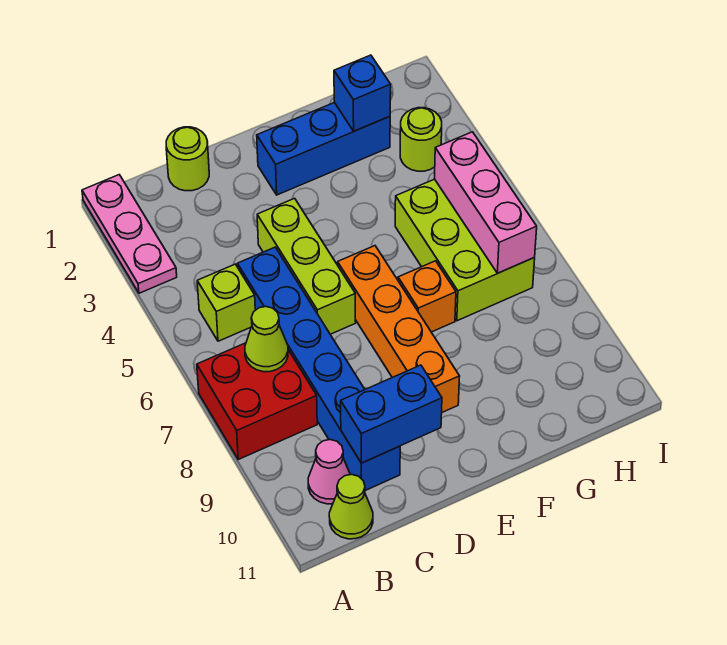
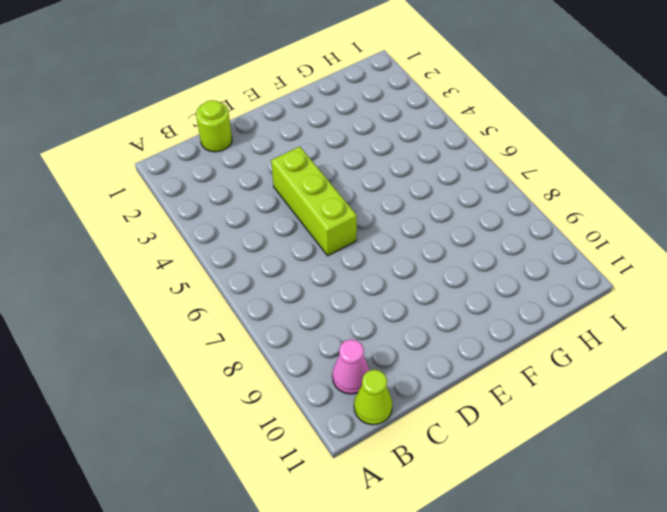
none -> pink 1x3 plate [82,175,177,293]
none -> red 2x2 brick [197,343,317,459]
none -> lime 1x1 brick [197,264,255,341]

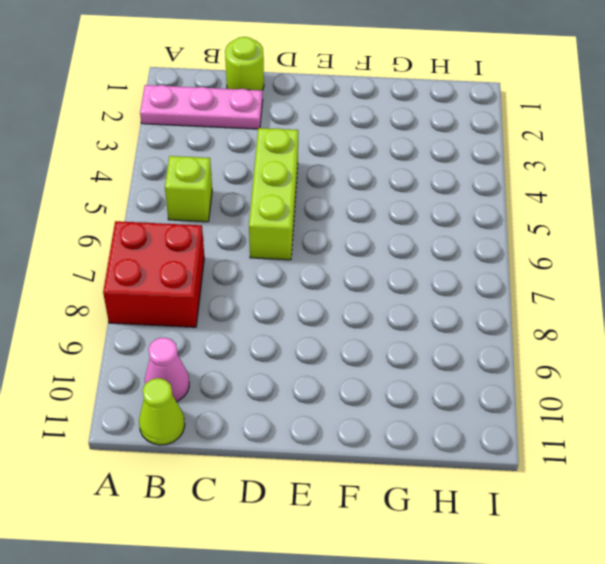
pink 1x3 plate [140,85,263,129] -> pink 1x3 plate turned to [82,175,177,293]
none -> blue 1x6 brick [237,247,400,491]
none -> blue 1x3 brick [257,103,390,195]
none -> orange 1x4 brick [338,246,460,412]

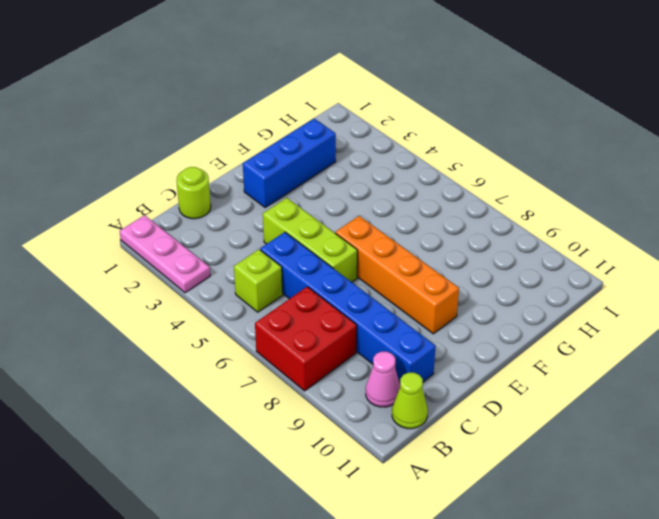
none -> orange 1x1 brick [398,261,456,332]
none -> lime 2x3 brick [395,179,535,321]
none -> lime 1x1 round brick [400,108,442,171]

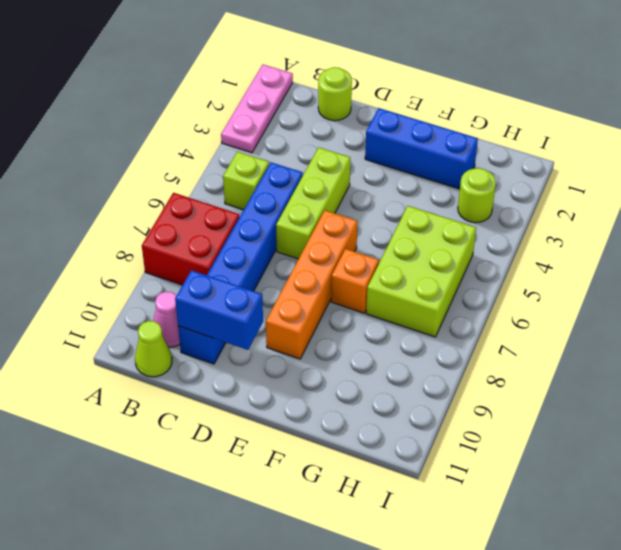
none -> lime 1x1 cone [245,307,288,372]
none -> blue 1x1 brick [334,55,391,131]
none -> pink 1x3 brick [435,132,537,273]

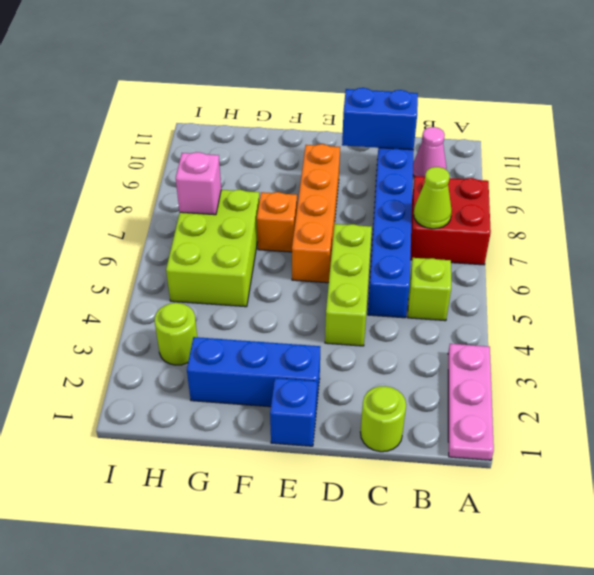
blue 1x1 brick [270,378,317,446] -> blue 1x1 brick moved to [334,55,391,131]
pink 1x1 brick [176,152,221,215] -> pink 1x3 brick [435,132,537,273]
none -> lime 1x1 cone [329,474,373,539]

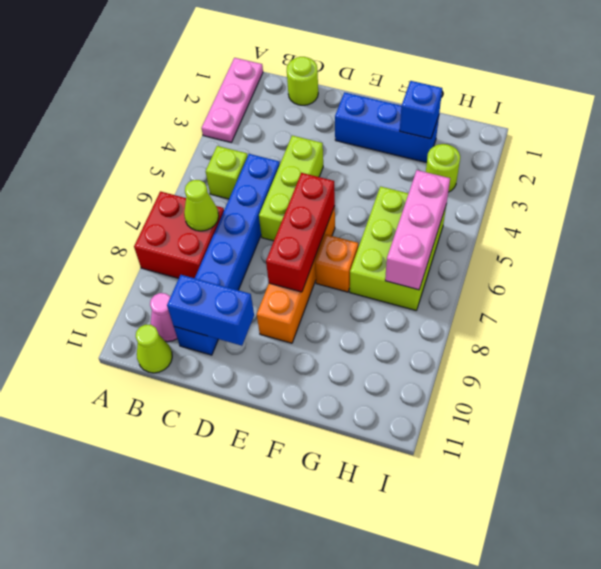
red 1x3 brick [266,173,335,292] -> none

